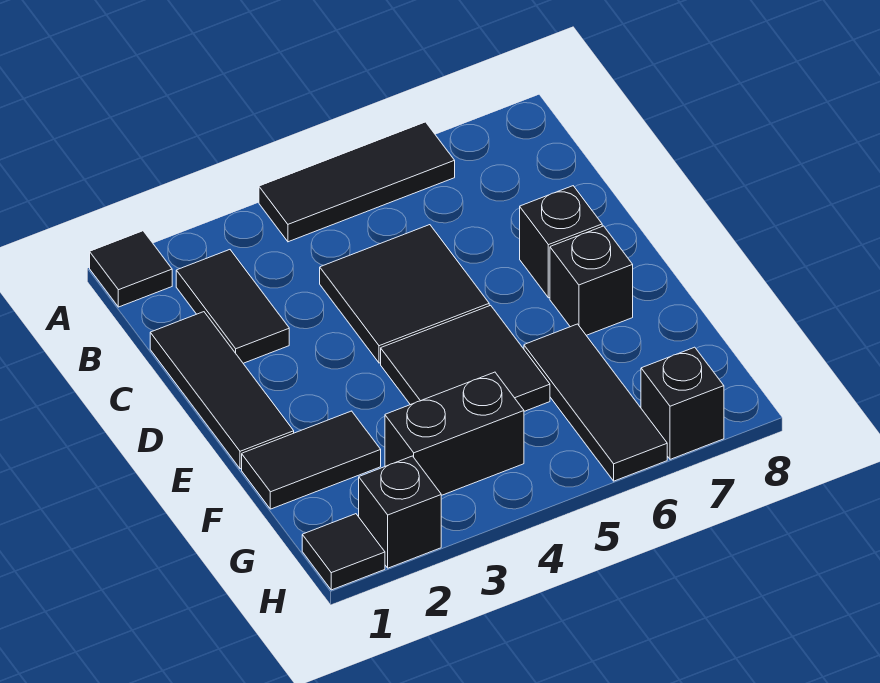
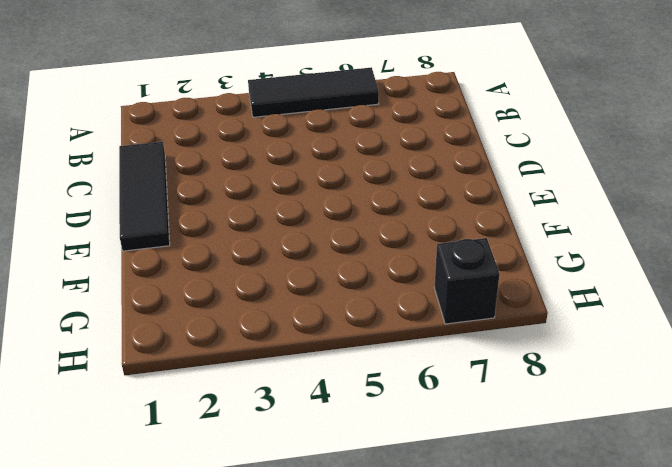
none -> black 1x1 tile [90,231,172,307]
none -> black 1x2 tile [176,250,289,363]
none -> black 2x2 tile [320,225,489,363]

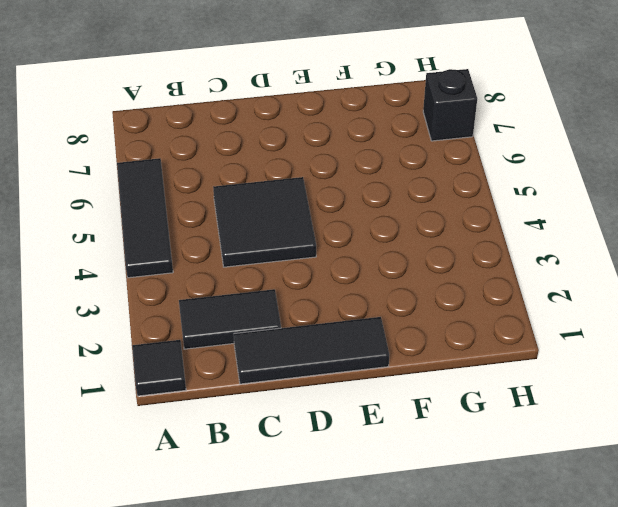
none -> black 1x1 brick [520,186,602,298]
none -> black 2x2 tile [381,305,550,411]
none -> black 1x1 brick [550,226,633,335]

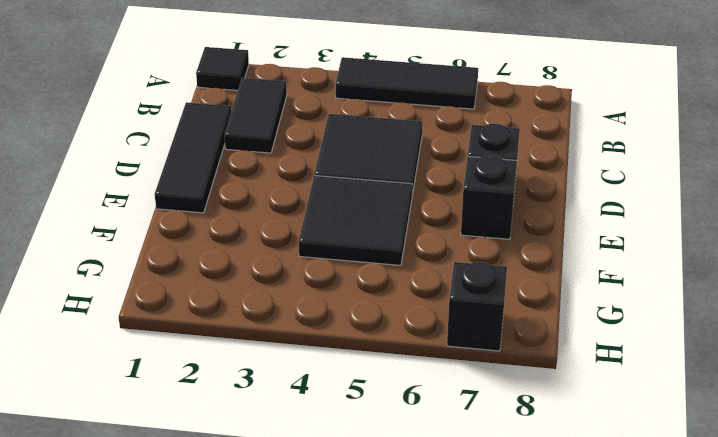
none -> black 1x2 tile [242,411,381,509]
none -> black 1x3 tile [524,324,667,481]
none -> black 1x2 brick [385,372,524,496]

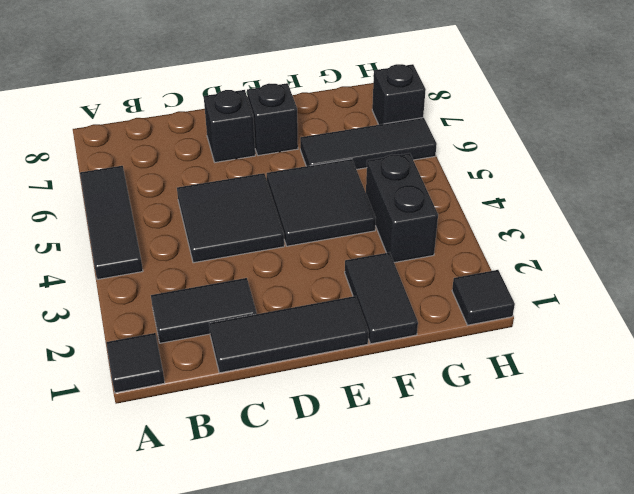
none -> black 1x1 brick [359,456,441,568]

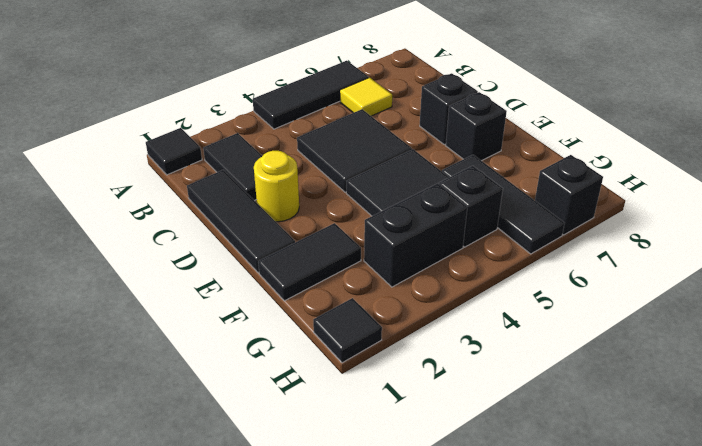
yellow 1x1 tile [340,78,392,116] -> none
yellow 1x1 round brick [254,151,299,222] -> none
black 1x1 brick [439,166,503,247] -> black 1x1 brick moved to [359,456,441,568]

